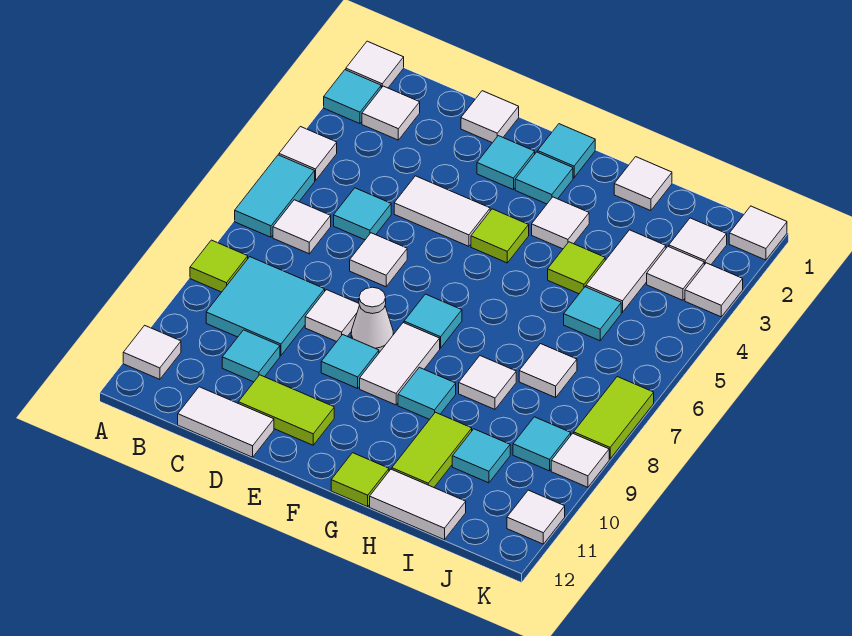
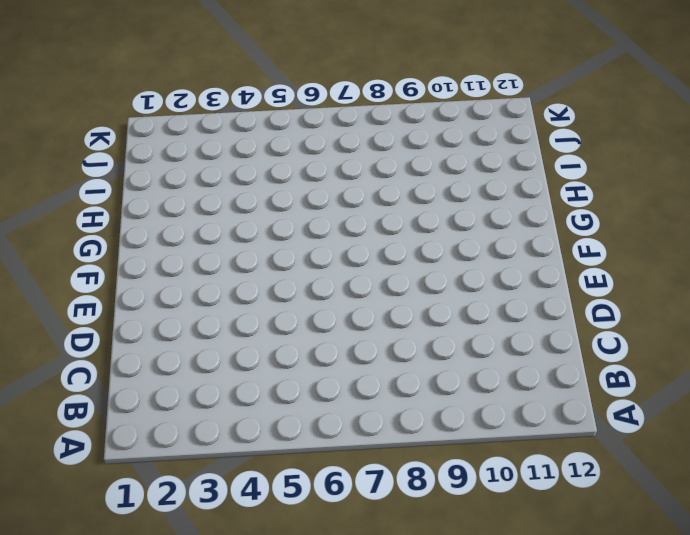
none -> white 1x1 tile [346,41,404,88]
none -> cyan 1x1 tile [324,70,381,124]
none -> white 1x1 tile [279,127,337,180]
none -> cyan 1x2 tile [235,155,315,237]

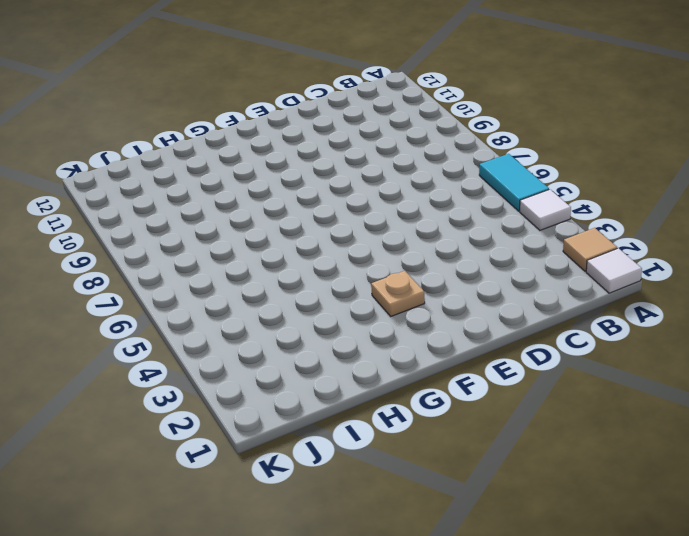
tan 1x1 tile [563,228,617,271] -> cyan 1x1 tile [324,70,381,124]
tan 1x1 plate [371,271,425,316] -> none
none -> lime 1x1 tile [190,240,248,292]
none -> white 1x1 tile [123,325,181,379]
none -> white 1x1 tile [362,86,420,140]
none -> white 1x1 tile [273,200,331,254]

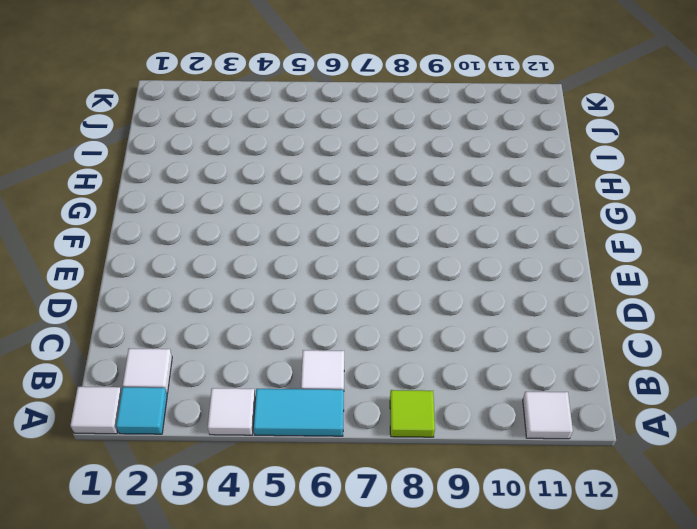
none -> cyan 2x2 tile [206,257,325,355]
none -> cyan 1x1 tile [334,188,391,240]
none -> cyan 1x1 tile [222,330,280,382]
none -> white 1x2 tile [178,387,274,457]

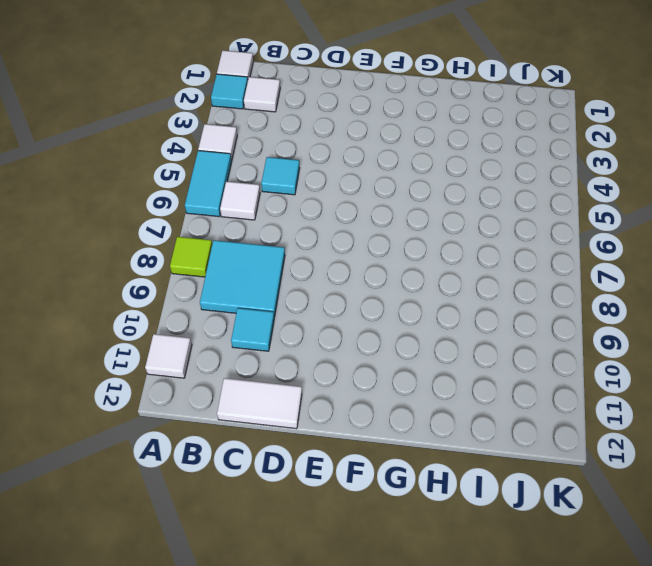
none -> white 1x1 tile [461,91,519,143]
none -> white 1x2 tile [394,176,490,246]
none -> white 1x1 tile [350,233,407,287]
none -> white 1x1 tile [305,290,360,342]

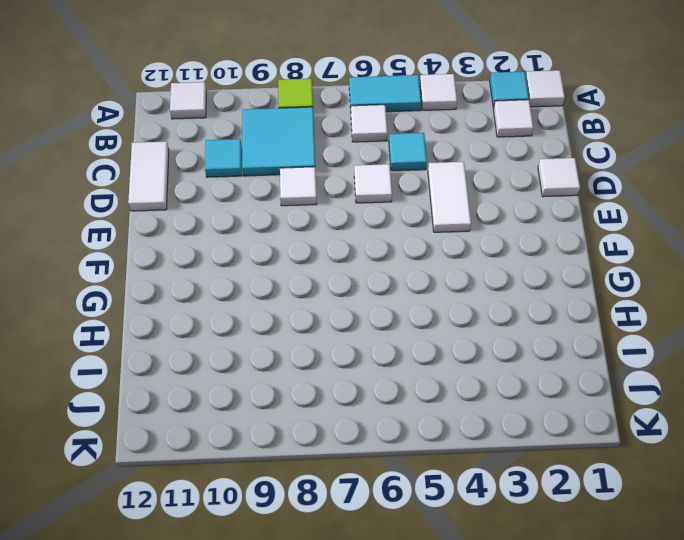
none -> lime 1x2 tile [238,375,334,445]
none -> cyan 1x1 tile [477,136,535,190]
none -> white 1x1 cone [351,287,393,353]
none -> cyan 1x1 tile [321,335,379,388]

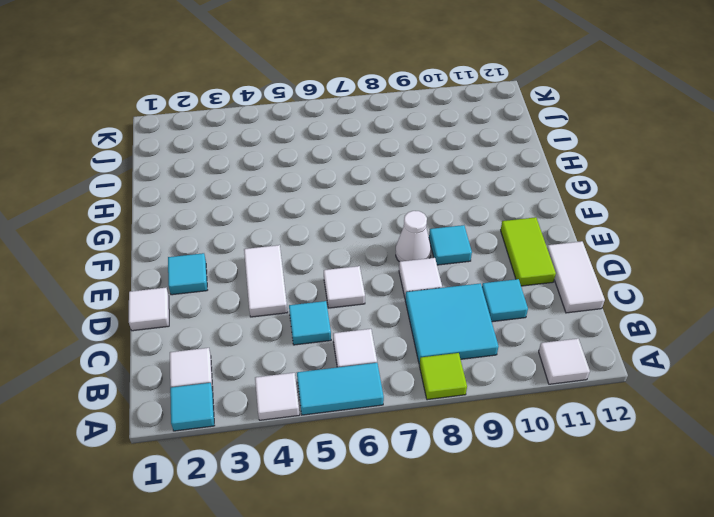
none -> white 1x1 tile [346,41,404,88]
none -> cyan 1x1 tile [538,124,595,178]
none -> cyan 1x1 tile [515,152,573,204]
none -> lime 1x1 tile [471,209,529,263]

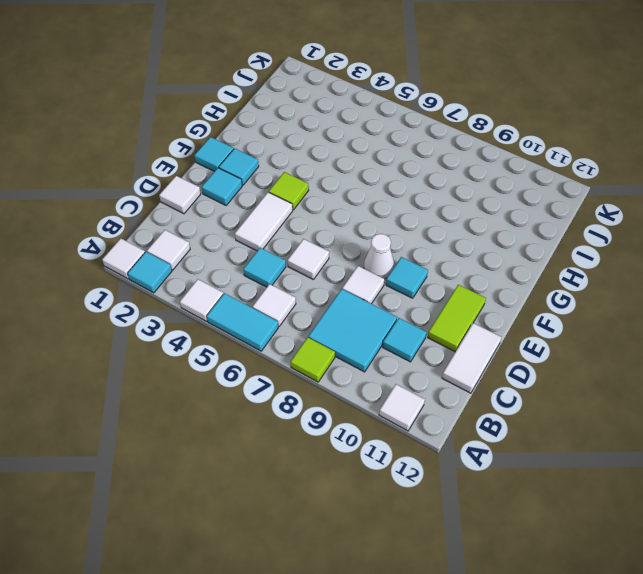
none -> cyan 1x1 tile [404,294,462,348]
none -> white 1x2 tile [360,323,440,405]
none -> white 1x1 tile [532,197,589,249]
none -> cyan 1x1 tile [398,367,456,419]

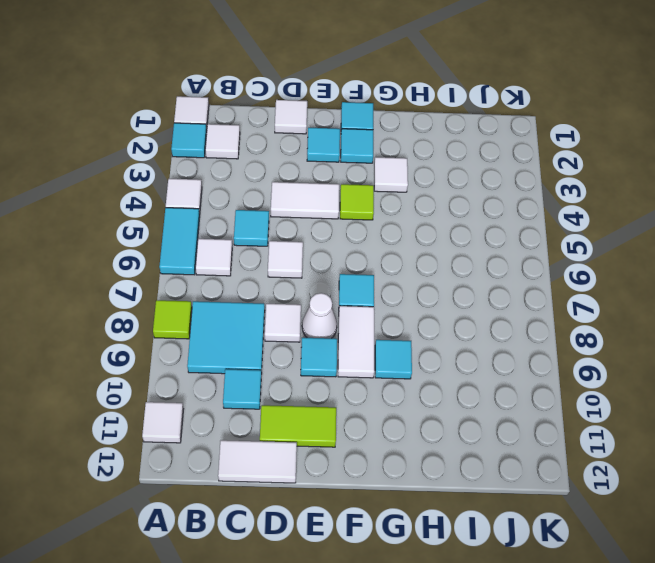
none -> lime 1x1 tile [331,453,389,507]
none -> white 1x1 tile [614,157,672,211]
none -> lime 1x1 tile [548,242,605,294]
none -> white 1x1 tile [459,356,516,409]

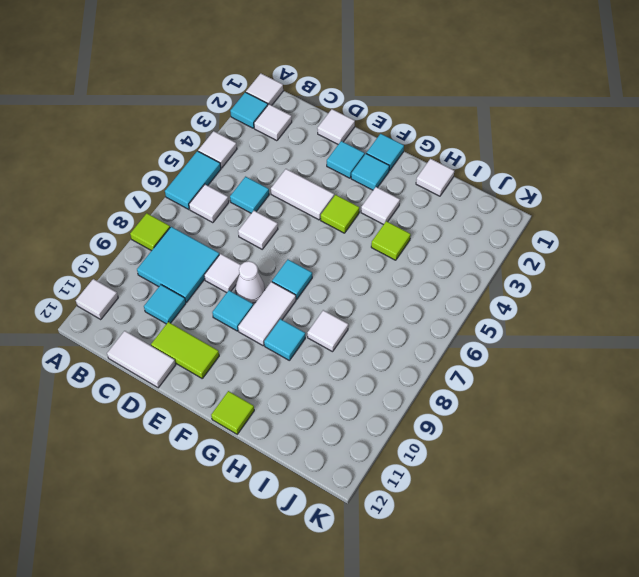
none -> lime 1x2 tile [392,412,472,487]
none -> white 1x2 tile [370,469,466,540]
none -> white 1x2 tile [586,230,666,312]
none -> cyan 1x1 tile [564,287,621,341]

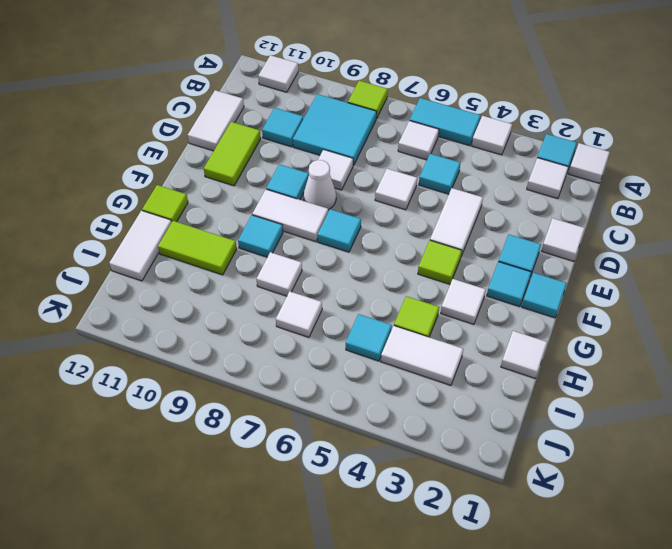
none -> cyan 1x1 tile [452,429,510,483]
none -> white 1x1 tile [669,218,727,265]
none -> white 1x1 tile [647,247,704,300]
none -> cyan 1x1 tile [513,417,571,471]

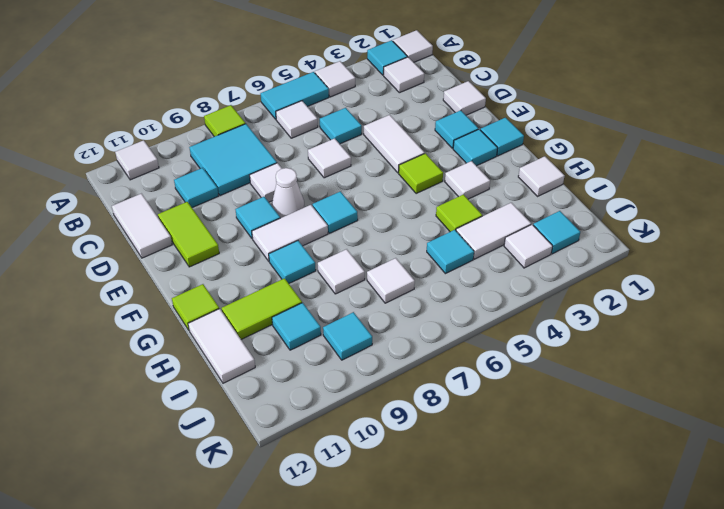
cyan 1x1 tile [533,211,580,254] -> white 1x1 tile [669,218,727,265]
none -> white 1x1 tile [729,206,787,260]
none -> white 1x1 tile [685,263,743,317]
none -> lime 1x2 tile [574,377,654,459]
none -> white 1x1 tile [551,433,609,487]

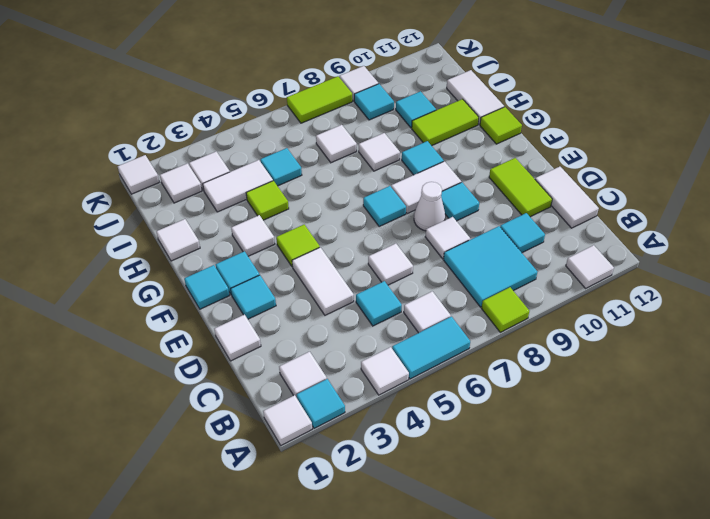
none -> white 1x1 tile [685,263,743,317]
none -> white 1x1 tile [507,490,565,544]

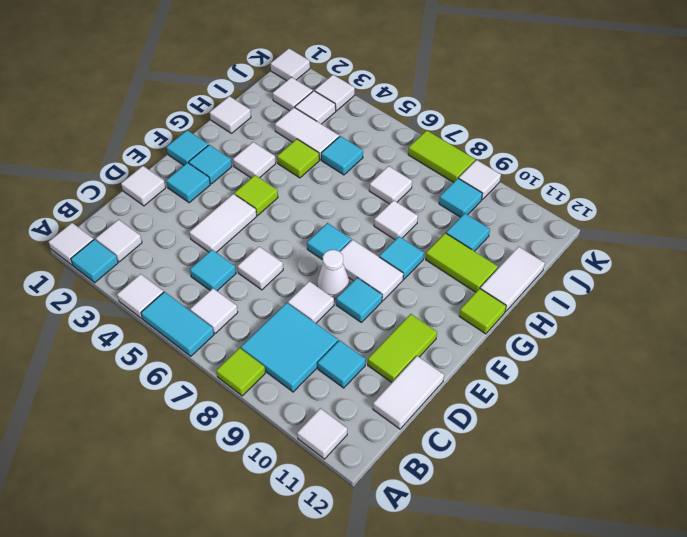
none -> white 1x1 tile [507,490,565,544]

